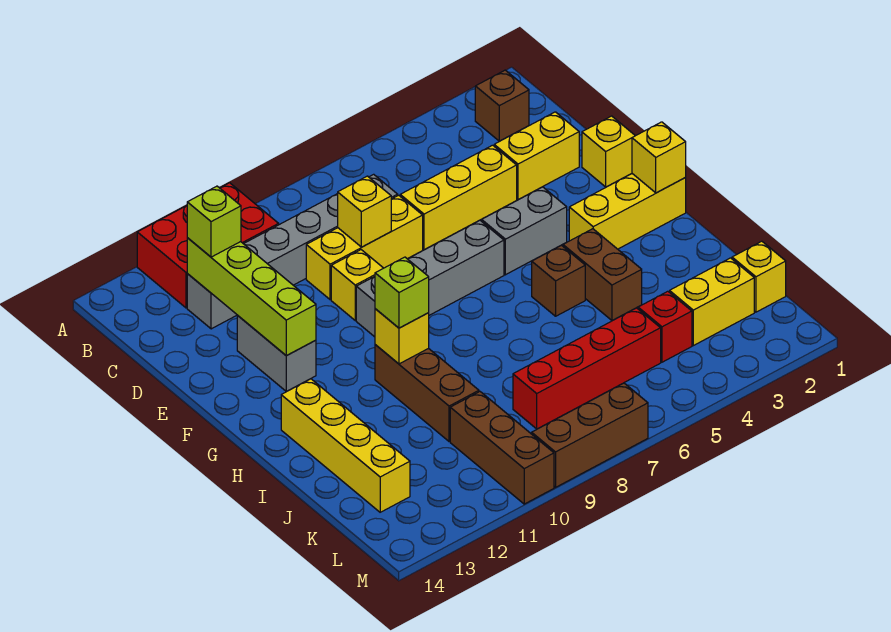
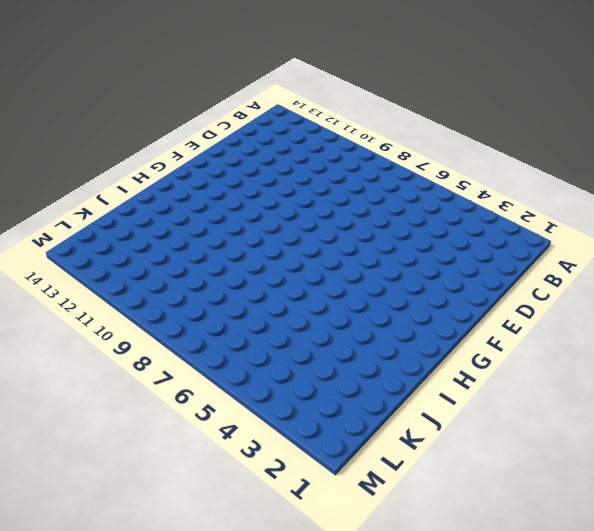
none -> red 2x3 brick [137,183,279,308]
none -> brown 1x1 brick [475,70,529,141]
none -> grey 1x6 brick [187,174,398,329]

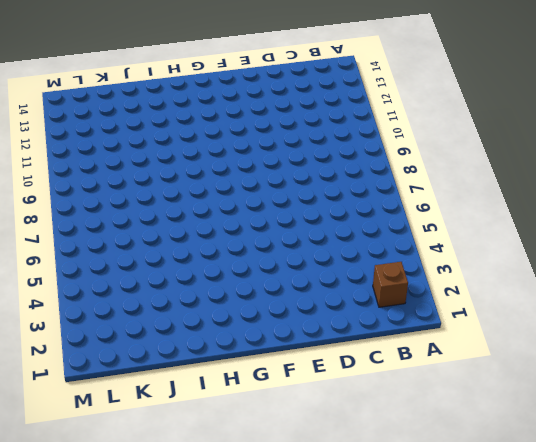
none -> red 2x3 brick [137,183,279,308]
none -> grey 1x6 brick [187,174,398,329]
none -> yellow 1x2 brick [494,112,579,200]

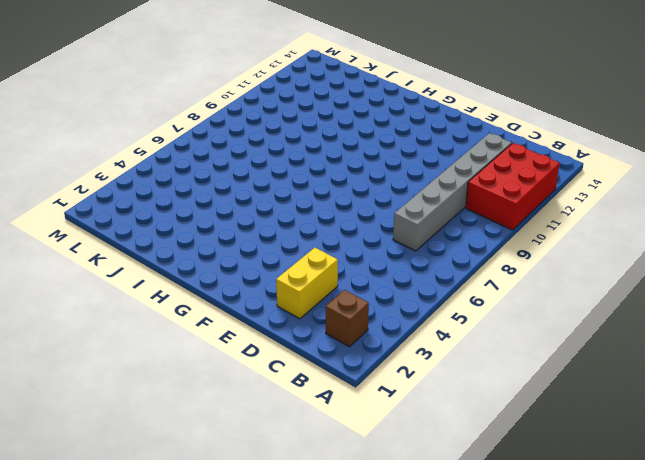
none -> yellow 1x3 brick [400,145,517,250]
none -> yellow 1x3 brick [306,195,423,300]
none -> yellow 1x1 brick [582,116,635,187]

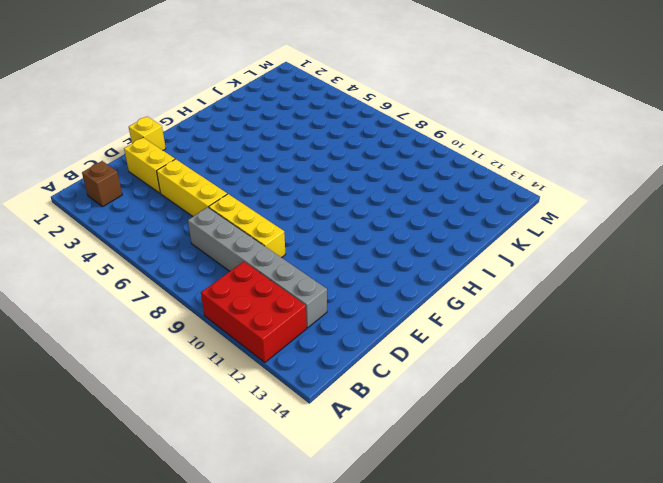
none -> yellow 1x1 brick [331,250,383,320]
none -> grey 1x2 brick [237,315,316,392]
none -> grey 1x2 brick [482,187,567,275]

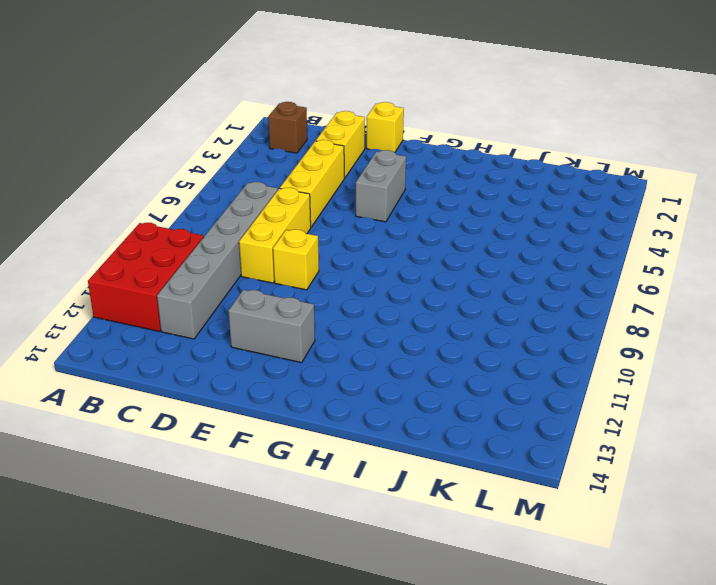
none -> grey 1x4 brick [356,220,504,337]
none -> yellow 1x3 brick [569,174,686,249]
none -> brown 1x2 brick [563,229,642,321]

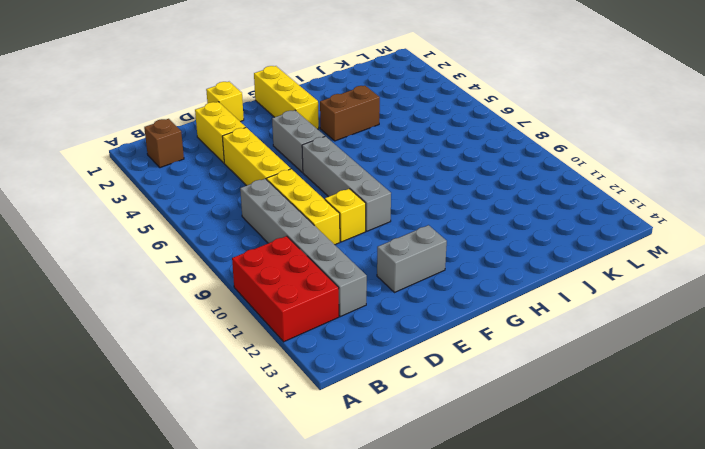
none -> brown 1x1 brick [532,245,585,316]
none -> brown 1x3 brick [375,345,479,441]
none -> yellow 1x4 brick [281,379,410,512]

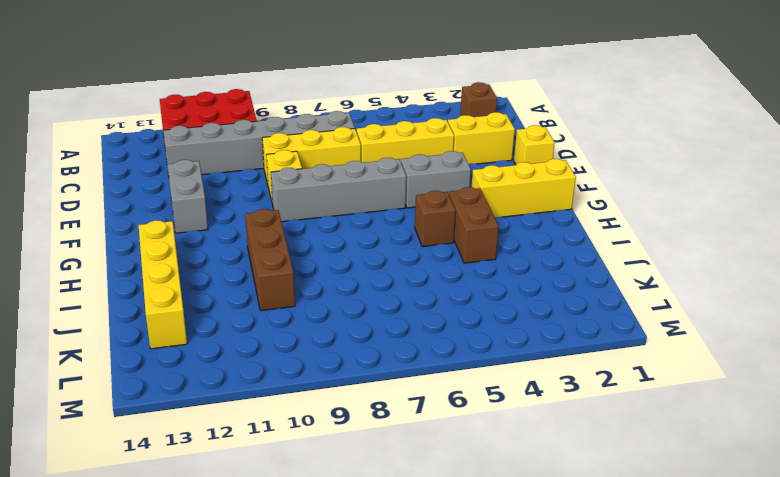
none -> yellow 1x1 brick [732,241,786,312]
none -> yellow 1x2 brick [670,258,754,346]
none -> red 1x1 brick [638,291,692,362]

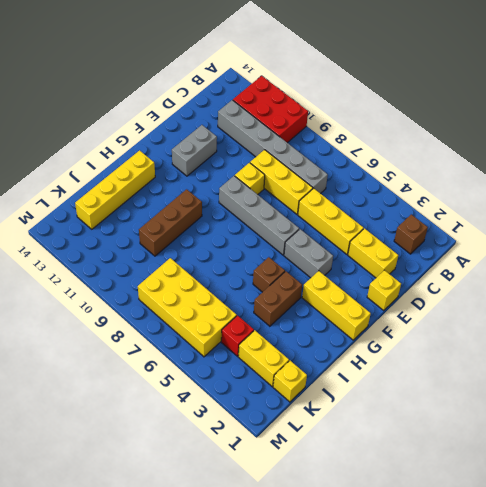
yellow 2x4 brick [138,258,237,357] -> red 1x4 brick [513,308,661,429]
none -> brown 1x3 brick [450,392,554,504]
none -> brown 1x3 brick [532,383,648,487]
none -> lime 1x4 brick [187,238,316,356]

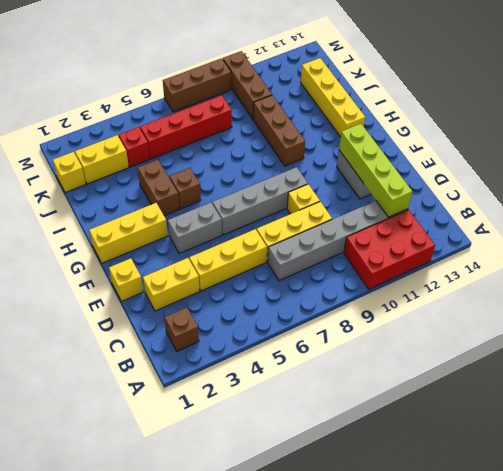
none -> yellow 1x1 brick [338,176,391,247]
none -> yellow 1x1 brick [632,122,686,193]
none -> yellow 1x1 brick [375,309,429,364]

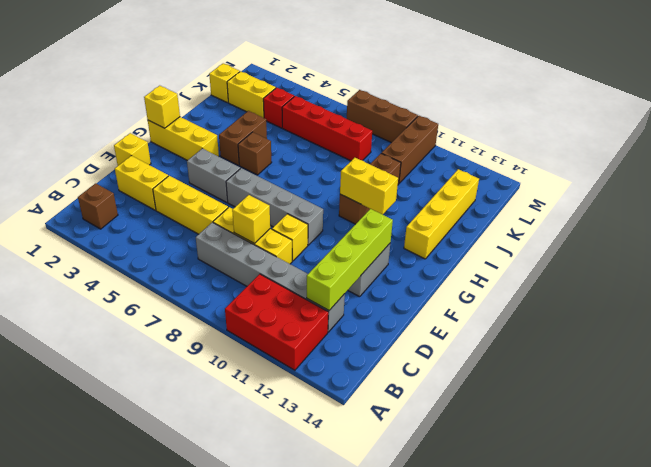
yellow 1x2 brick [340,158,398,214] -> yellow 1x1 brick [375,309,429,364]
none -> lime 1x1 brick [187,186,241,257]
none -> lime 1x1 brick [375,257,429,328]

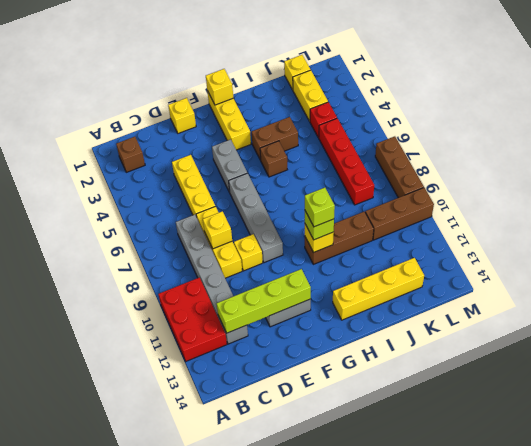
lime 1x1 brick [305,188,335,227] -> lime 1x1 brick moved to [187,186,241,257]
none -> yellow 1x2 brick [494,112,579,200]

